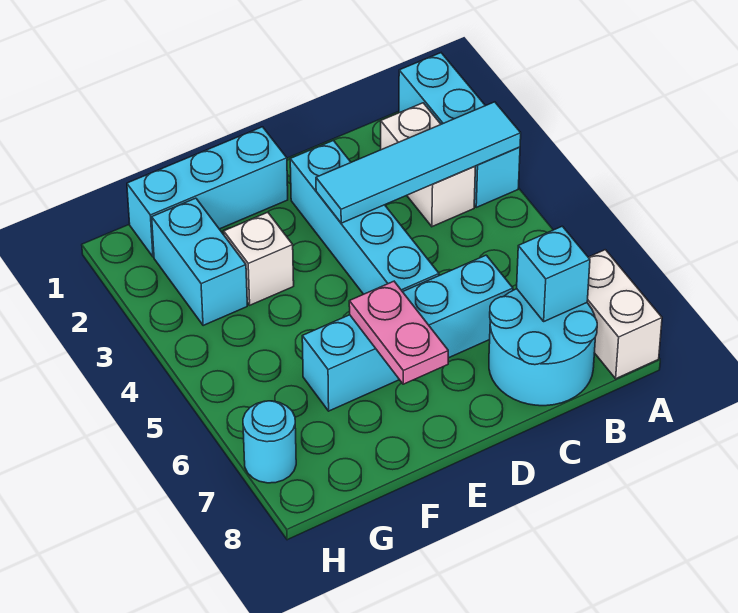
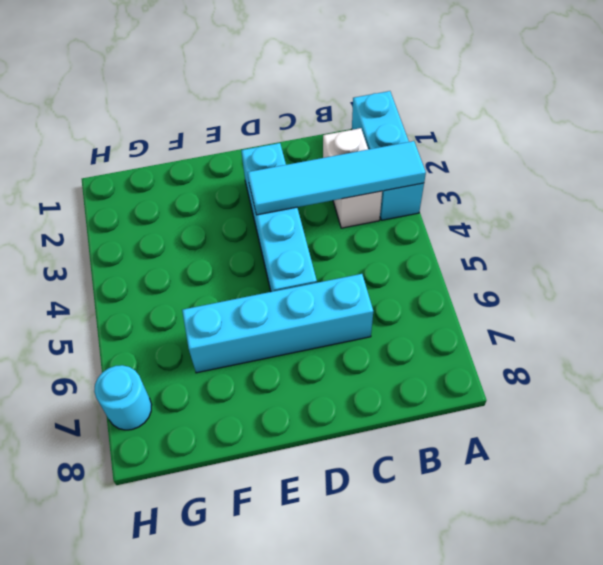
none -> white 1x2 brick [587,250,662,379]
none -> cyan 2x2 round brick [489,289,597,406]
none -> cyan 1x3 brick [127,127,288,257]

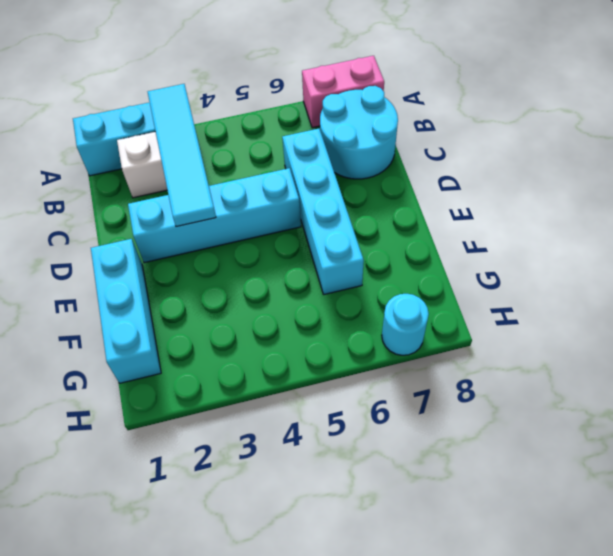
pink 1x2 brick [302,56,384,128] -> white 1x2 brick [587,250,662,379]
none -> white 1x1 brick [224,212,294,305]
none -> cyan 1x2 brick [152,198,247,326]
none -> cyan 1x1 brick [517,226,590,321]

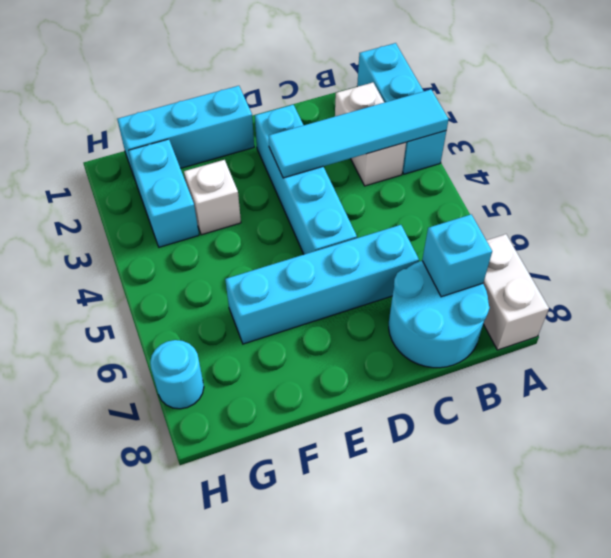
none -> pink 1x2 plate [349,281,448,384]

